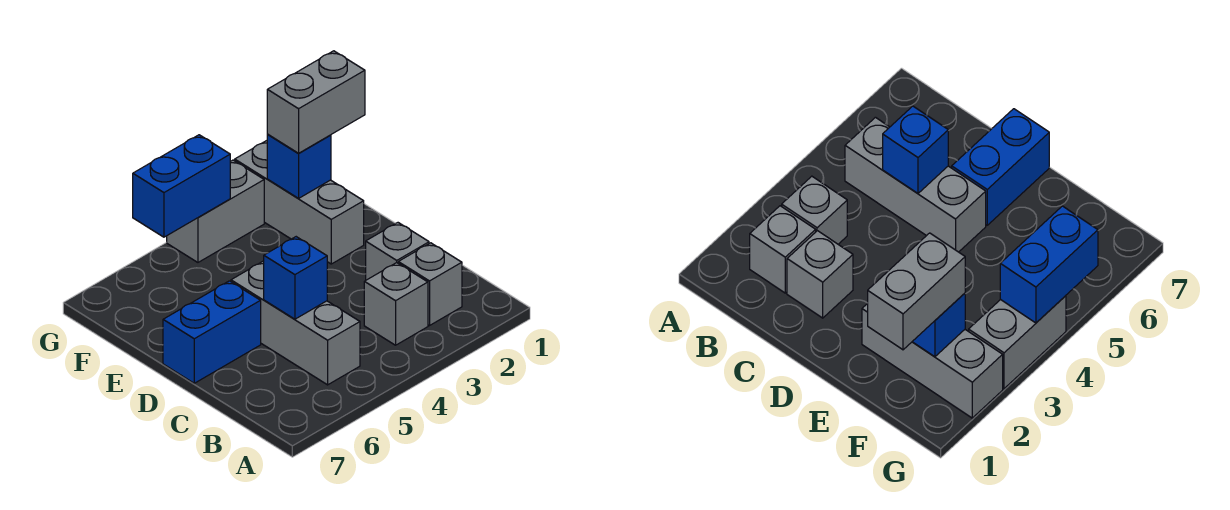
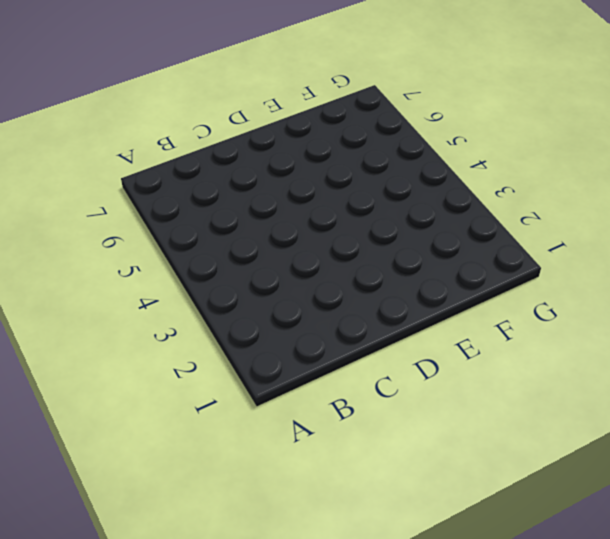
none -> grey 1x1 brick [398,243,462,326]
none -> grey 1x1 brick [364,263,428,345]

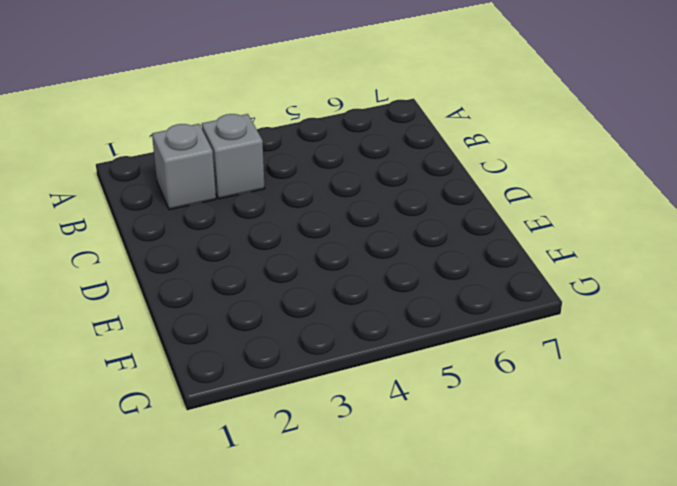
none -> grey 1x3 brick [231,261,360,385]
none -> grey 1x1 brick [366,223,429,280]

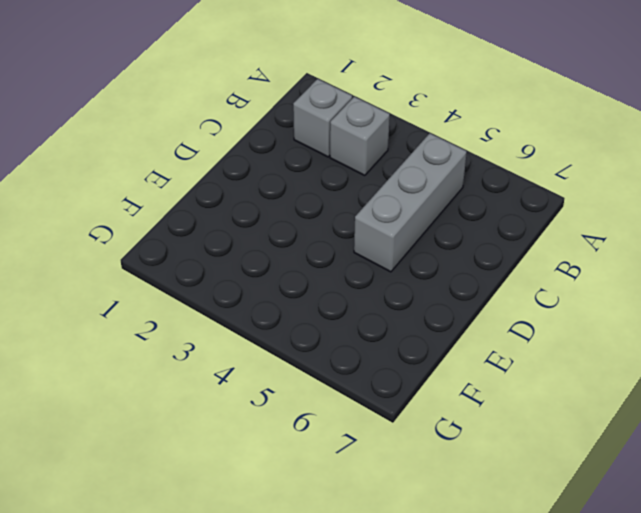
none -> grey 1x1 brick [366,223,429,280]
none -> blue 1x2 brick [163,281,261,383]

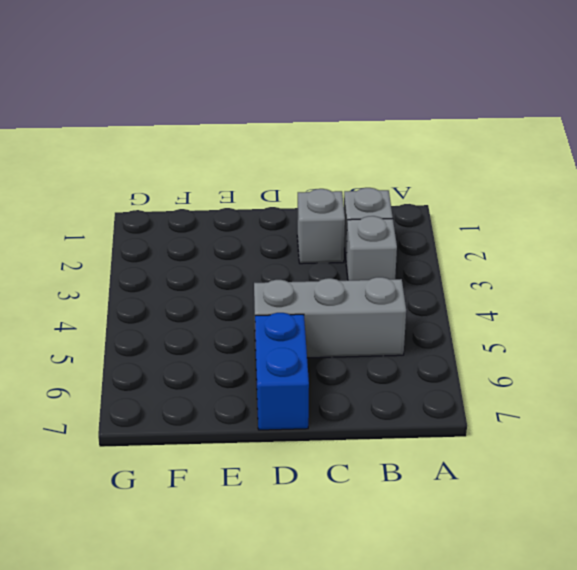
none -> grey 1x3 brick [235,141,364,264]
none -> grey 1x2 brick [167,160,264,262]

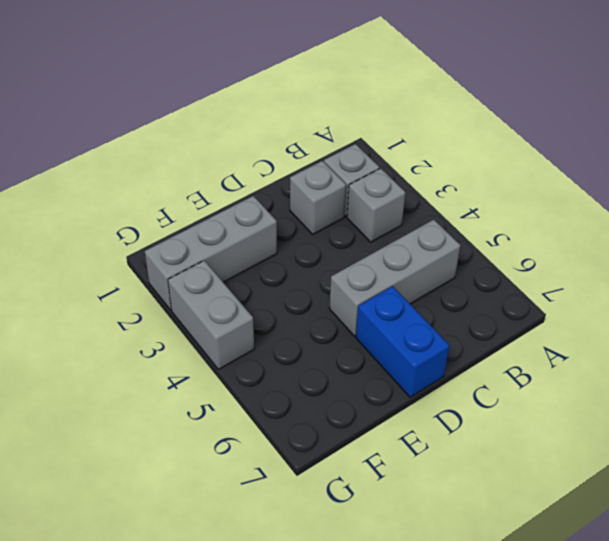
none -> blue 1x1 brick [264,237,327,319]
none -> blue 1x1 brick [267,135,331,198]

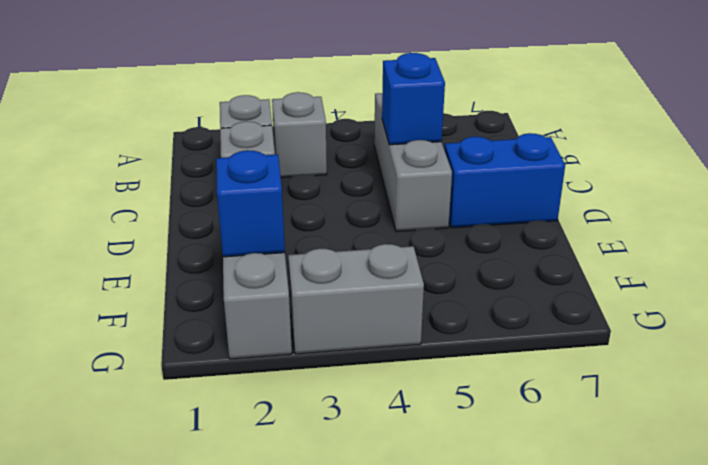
none -> blue 1x2 brick [133,135,230,237]
none -> grey 1x2 brick [267,51,365,153]

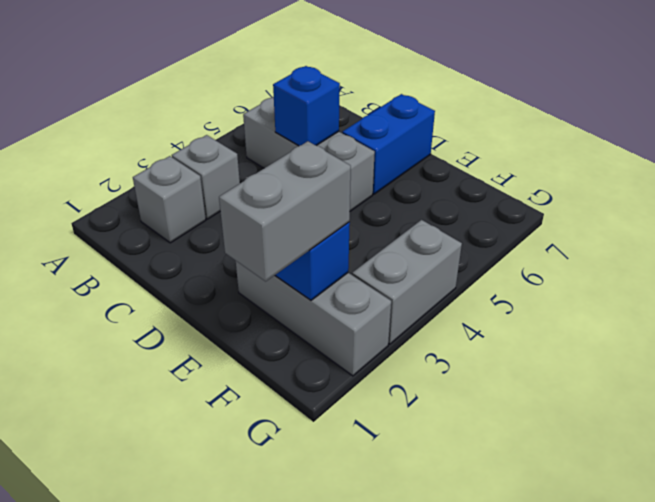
none -> grey 1x1 brick [366,223,429,280]
none -> blue 1x2 brick [133,135,230,237]

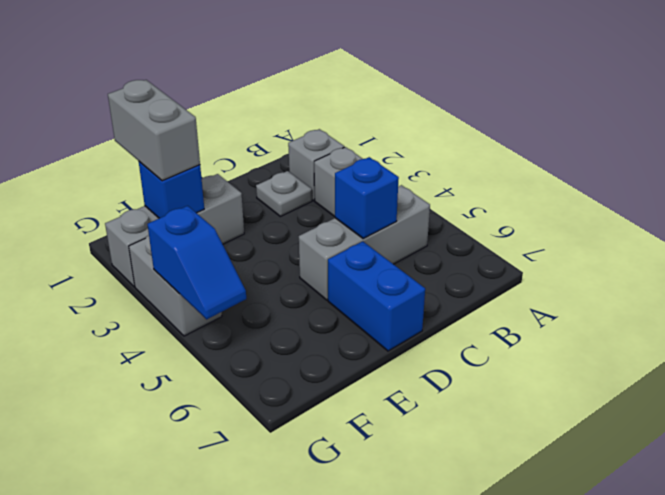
grey 1x1 plate [256,171,312,217] -> grey 1x1 brick [366,223,429,280]
blue 1x2 slope [147,206,246,319] -> blue 1x2 brick [133,135,230,237]

